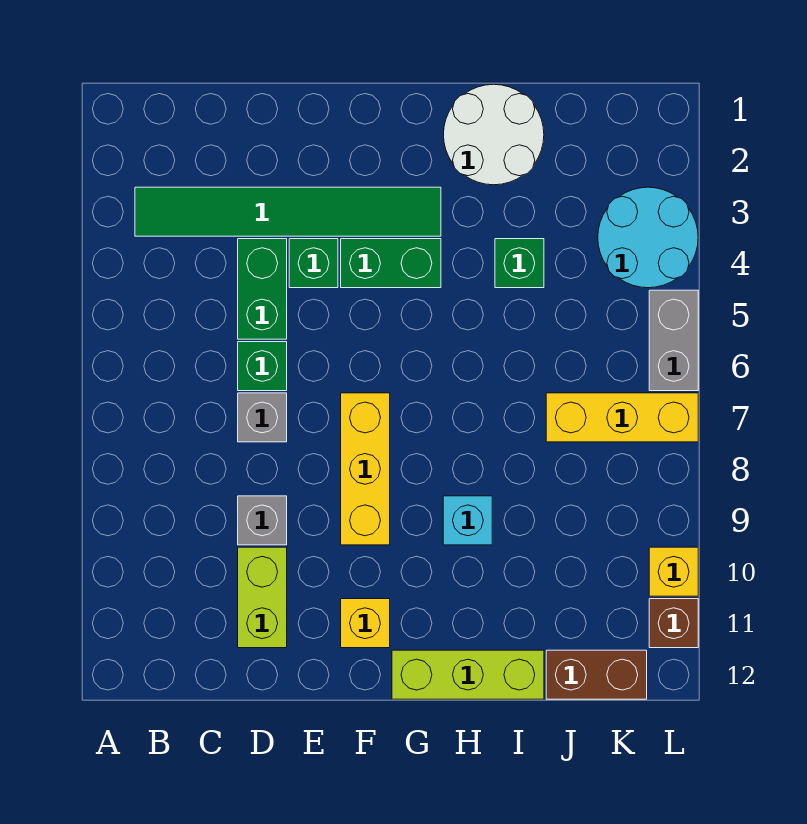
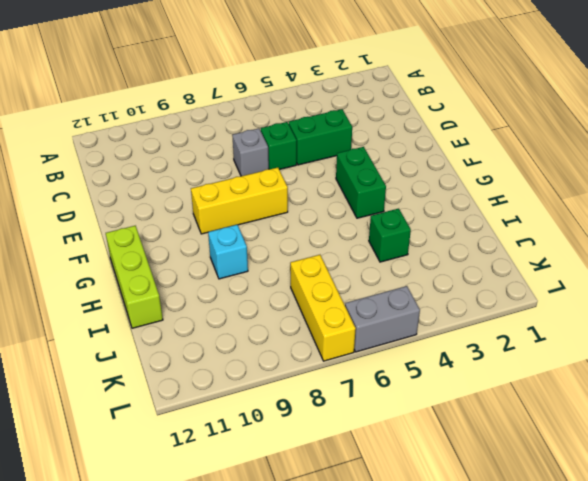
none -> green 1x6 tile [135,187,441,236]
none -> grey 1x1 brick [238,496,287,545]
none -> lime 1x2 brick [238,547,287,648]

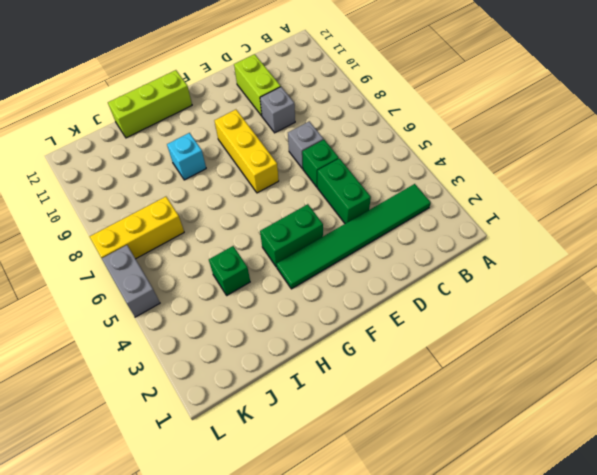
none -> green 1x1 brick [289,239,338,288]
none -> yellow 1x1 brick [341,599,390,648]
none -> white 2x2 round brick [444,84,544,185]

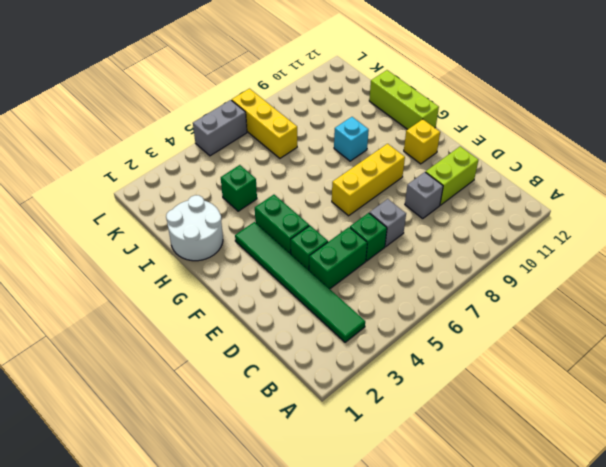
none -> brown 1x2 brick [546,650,647,699]
none -> cyan 2x2 round brick [598,187,698,288]
none -> yellow 1x1 brick [649,547,698,596]

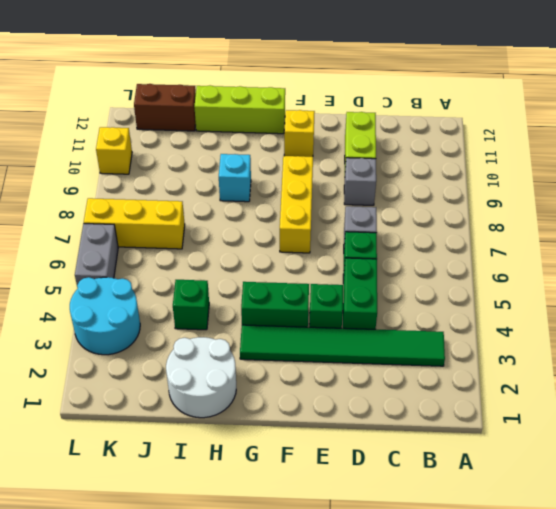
none -> brown 1x1 brick [649,599,698,648]

